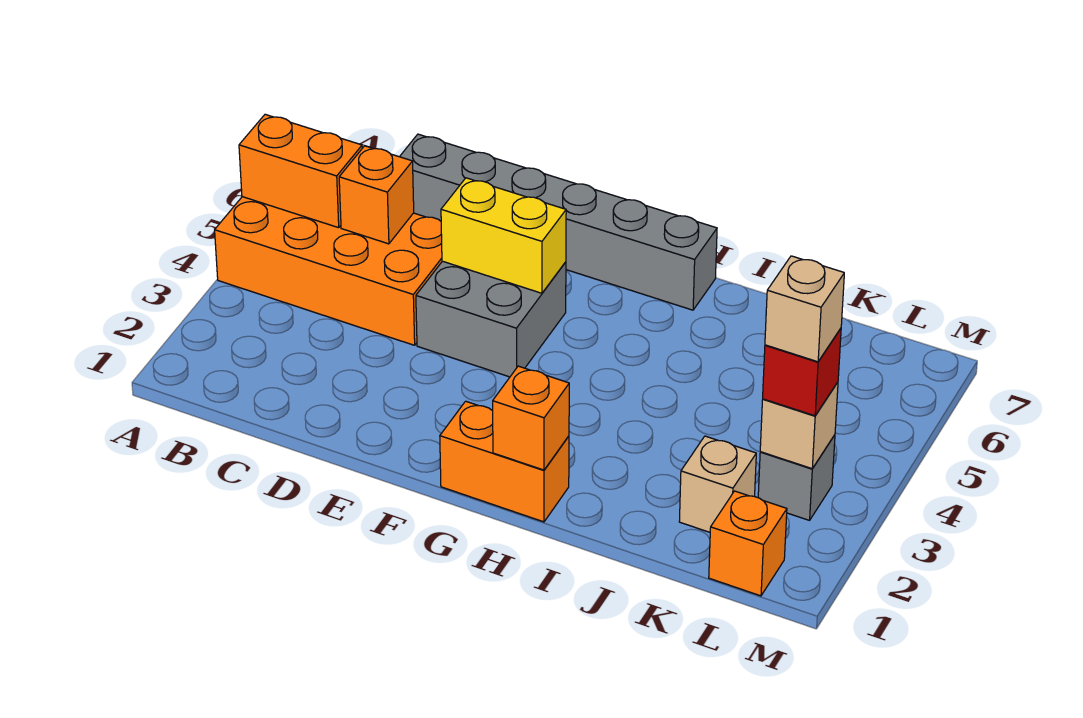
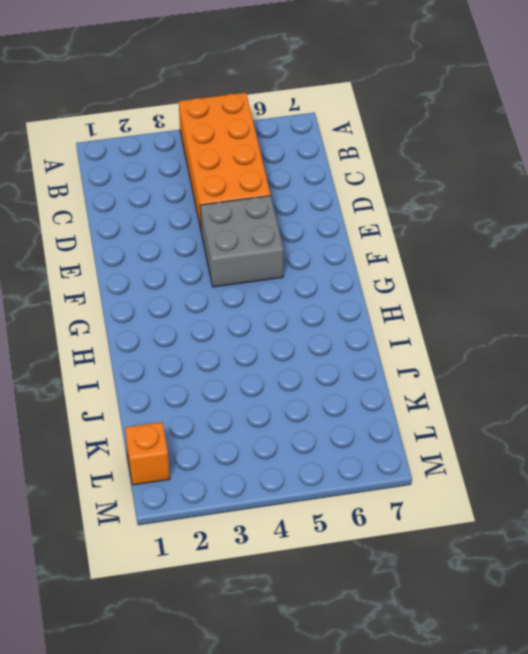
none -> grey 1x6 brick [400,134,717,310]
none -> orange 1x2 brick [440,401,569,522]
none -> tan 1x1 brick [679,436,756,532]

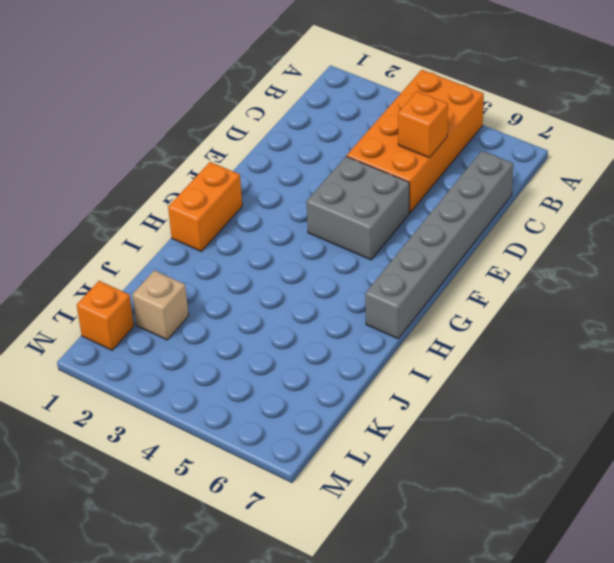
none -> grey 1x1 brick [758,435,835,520]
none -> orange 1x2 brick [239,114,362,228]
none -> yellow 1x2 brick [441,178,566,293]

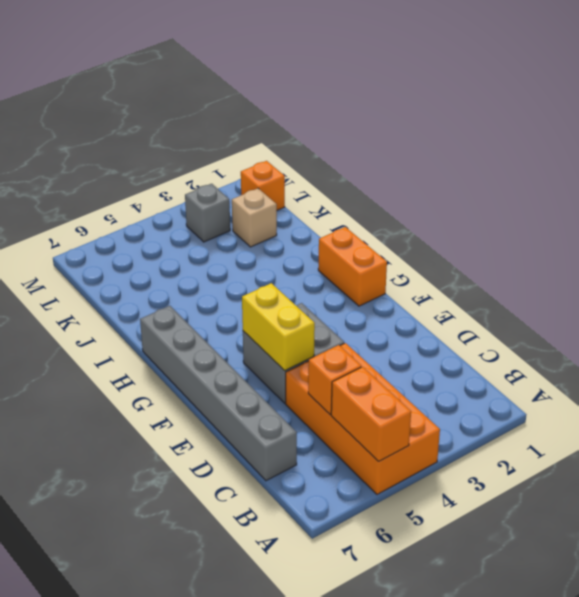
none -> orange 1x1 brick [492,366,569,470]
none -> tan 1x1 brick [760,382,838,469]
none -> red 1x1 brick [763,329,841,416]

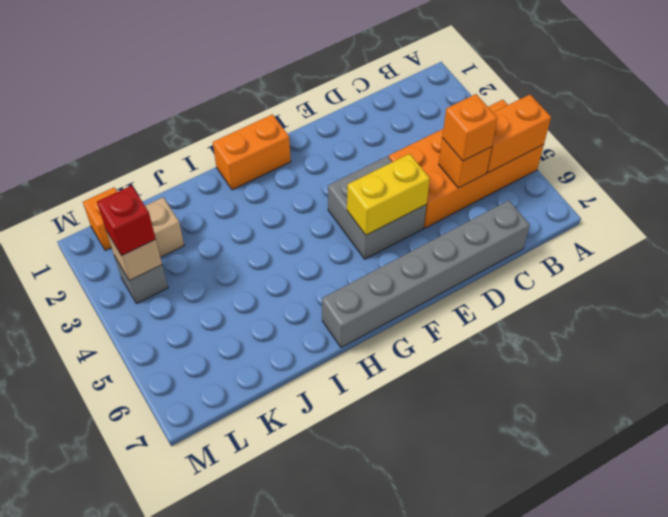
orange 1x1 brick [442,94,497,161] -> orange 1x1 brick moved to [492,366,569,470]
none -> tan 1x1 brick [765,256,844,362]

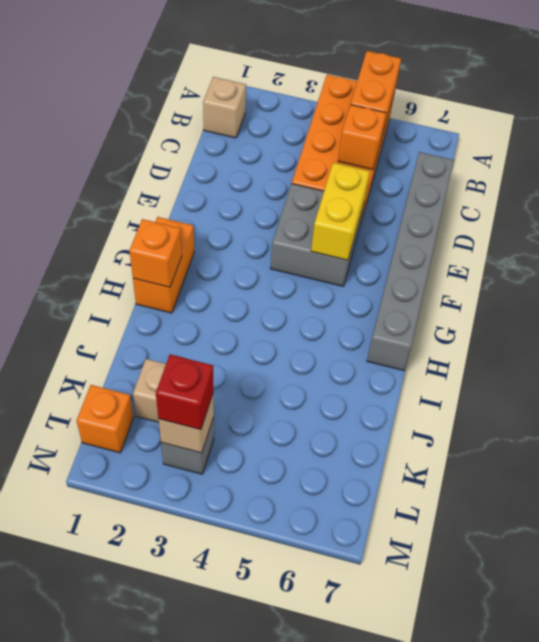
tan 1x1 brick [203,77,246,138] -> tan 1x1 brick moved to [765,256,844,362]

